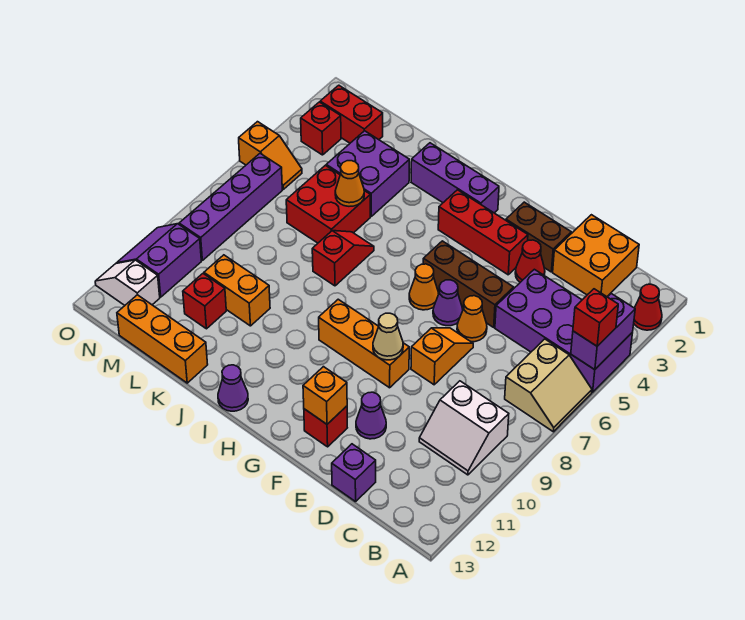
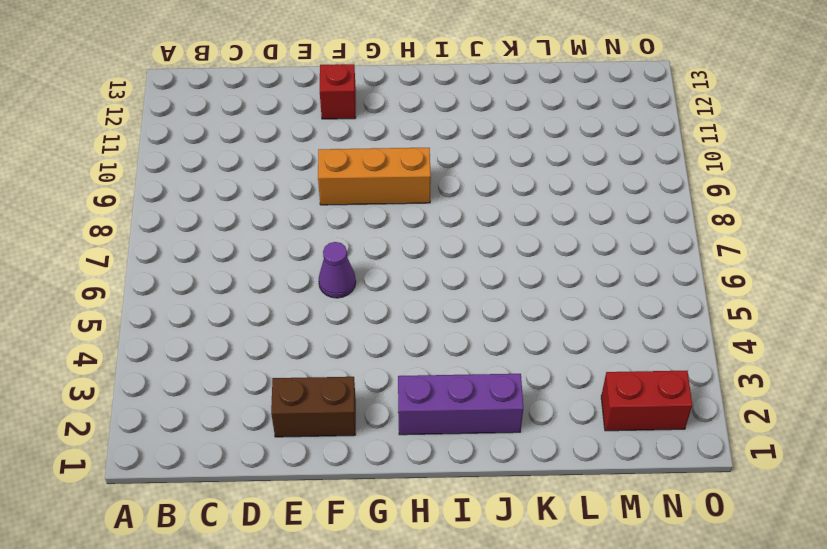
none -> red 1x1 cone [634,284,662,330]
none -> purple 2x4 brick [495,269,633,392]
none -> tan 2x2 slope [505,339,592,432]
none -> white 2x2 slope [419,381,509,475]

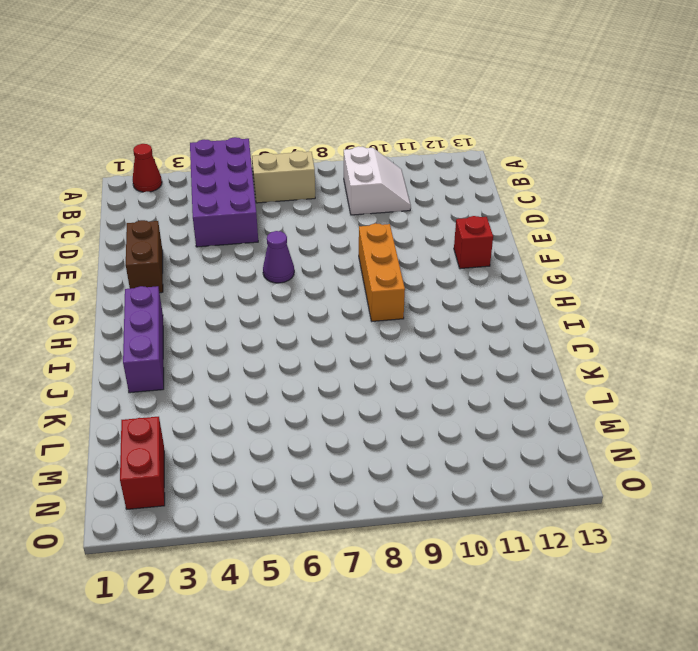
none -> orange 2x2 brick [553,215,639,297]
none -> purple 1x1 brick [332,444,376,502]
none -> red 1x1 cone [515,240,545,282]
none -> brown 1x3 brick [423,241,514,327]

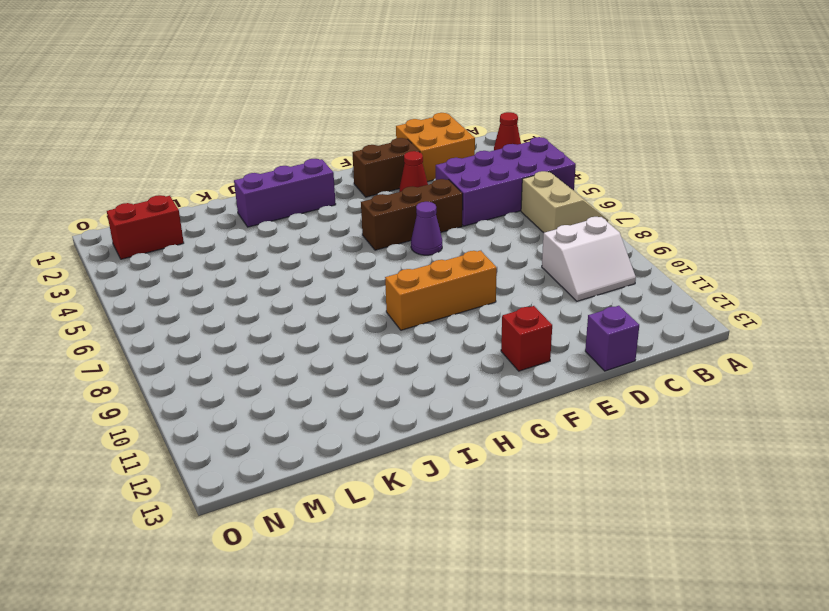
none -> orange 1x1 cone [457,296,487,342]
none -> orange 1x2 slope [411,328,473,385]
none -> purple 1x1 cone [356,392,386,439]
none -> red 1x3 brick [438,190,528,275]

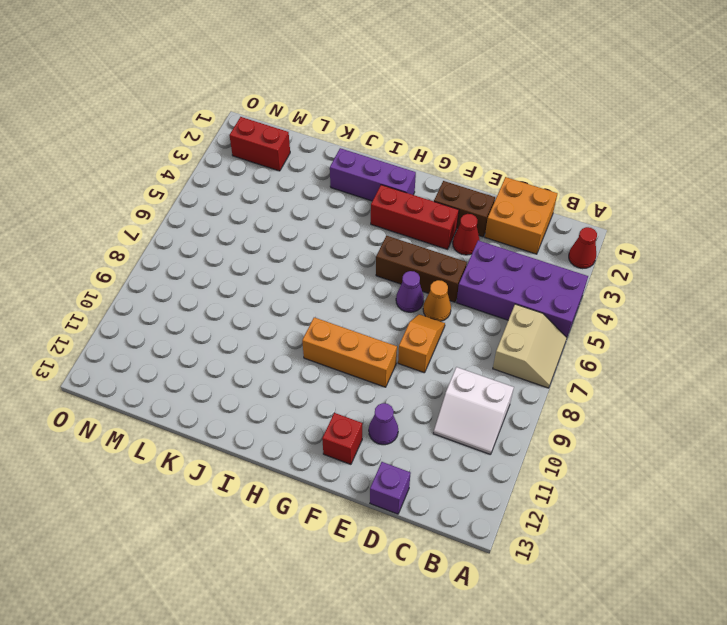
none -> orange 1x1 cone [409,264,439,310]
none -> purple 1x1 cone [218,365,248,411]
none -> red 1x2 slope [312,231,374,286]
none -> purple 2x2 brick [326,131,409,216]

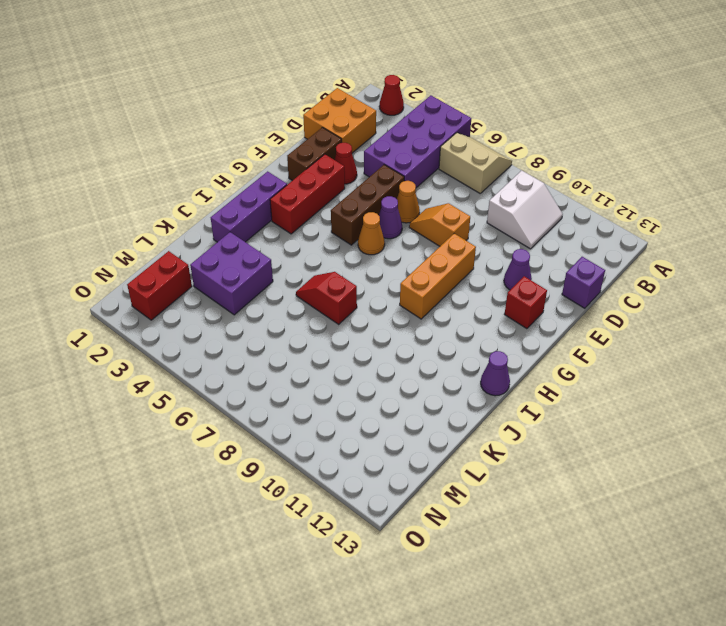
none -> red 2x2 brick [286,165,370,243]
none -> orange 1x2 brick [204,255,270,326]
none -> orange 1x3 brick [117,295,208,383]
none -> red 1x1 brick [183,274,226,329]

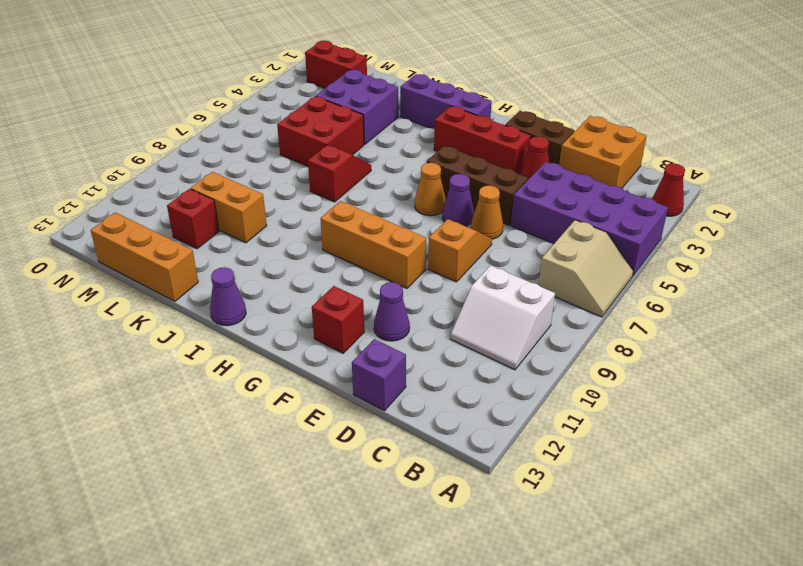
none -> red 1x1 brick [301,102,341,155]
none -> orange 1x2 slope [239,122,302,189]
none -> purple 1x4 brick [179,154,282,260]
none -> purple 2x2 slope [117,224,201,297]

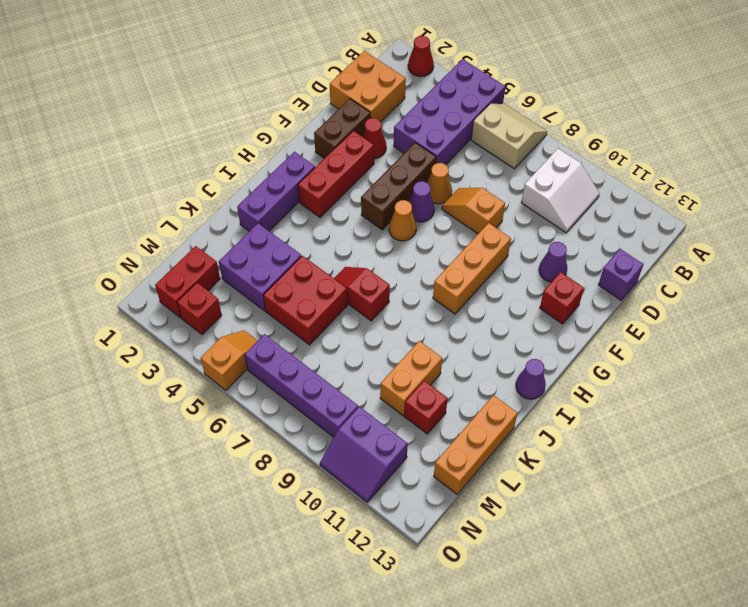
none -> white 1x2 slope [95,260,160,305]
none -> purple 1x2 brick [571,294,635,370]
none -> tan 1x1 cone [373,313,403,360]
none -> orange 1x1 brick [303,367,347,424]

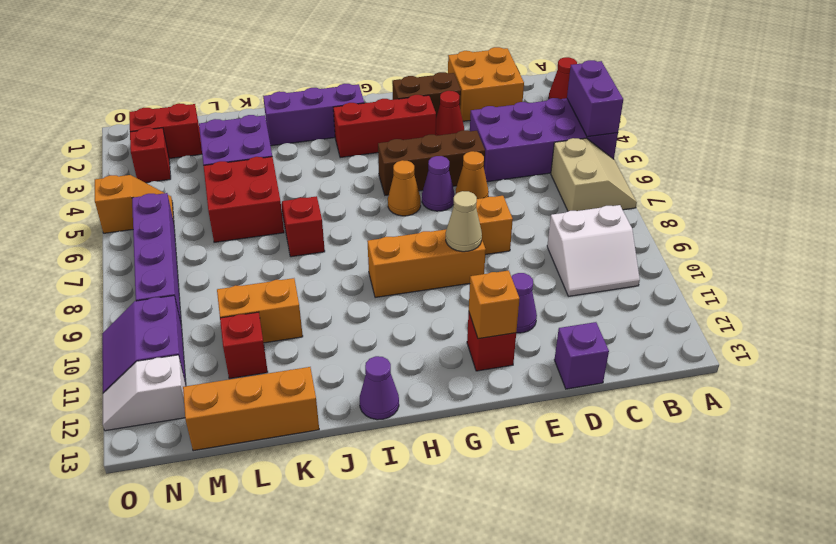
none -> orange 1x1 cone [335,161,364,206]
none -> red 1x1 brick [573,289,618,346]

